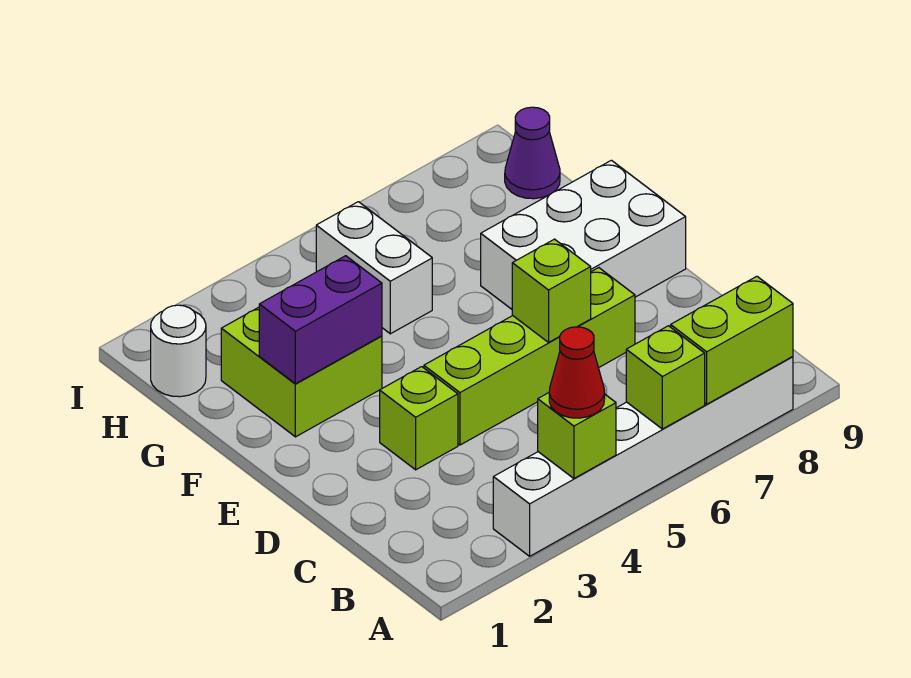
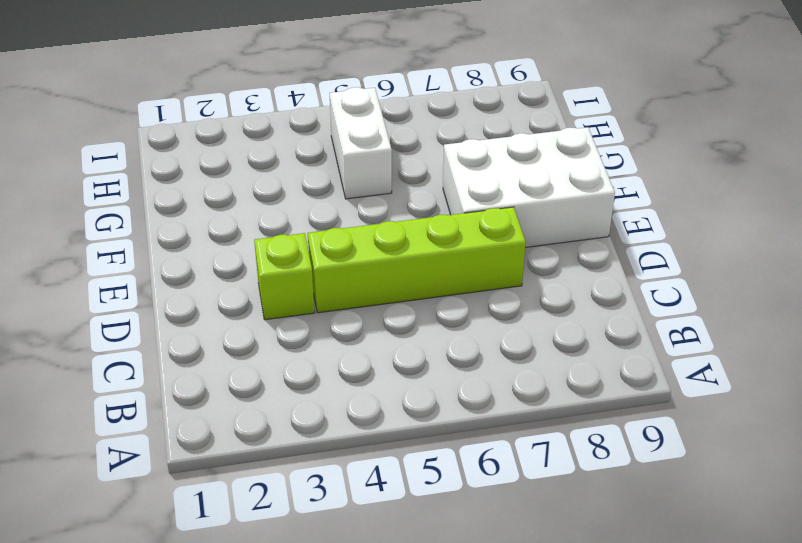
none -> white 1x6 brick [493,357,793,556]
none -> lime 2x2 brick [221,307,382,437]
none -> white 1x1 round brick [151,305,206,397]

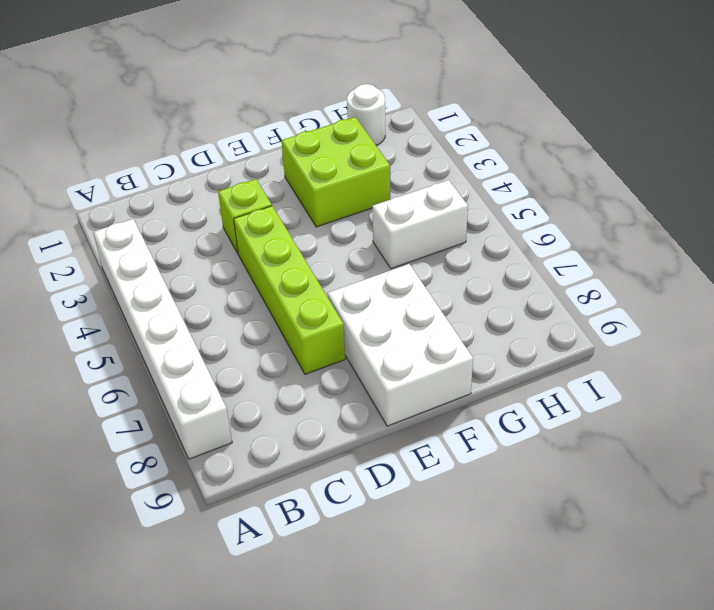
none -> purple 1x1 cone [505,107,560,199]
none -> lime 1x1 brick [538,393,616,478]
none -> lime 1x1 brick [626,326,705,429]

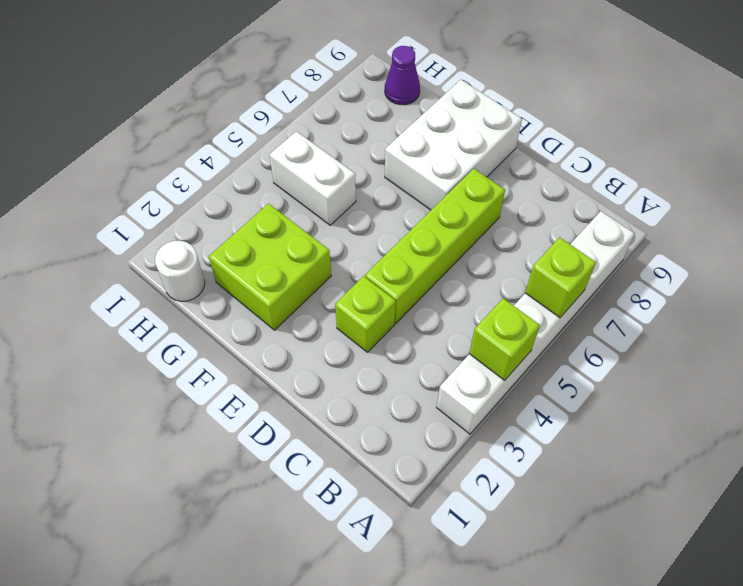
none -> lime 1x2 brick [671,276,793,404]
none -> lime 1x1 brick [512,239,591,342]
none -> purple 1x2 brick [259,256,382,384]

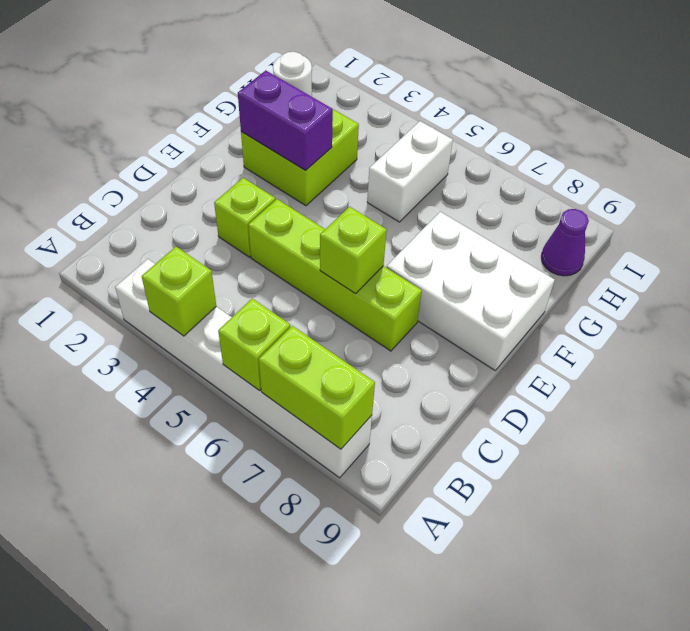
none -> red 1x1 cone [549,327,605,418]

